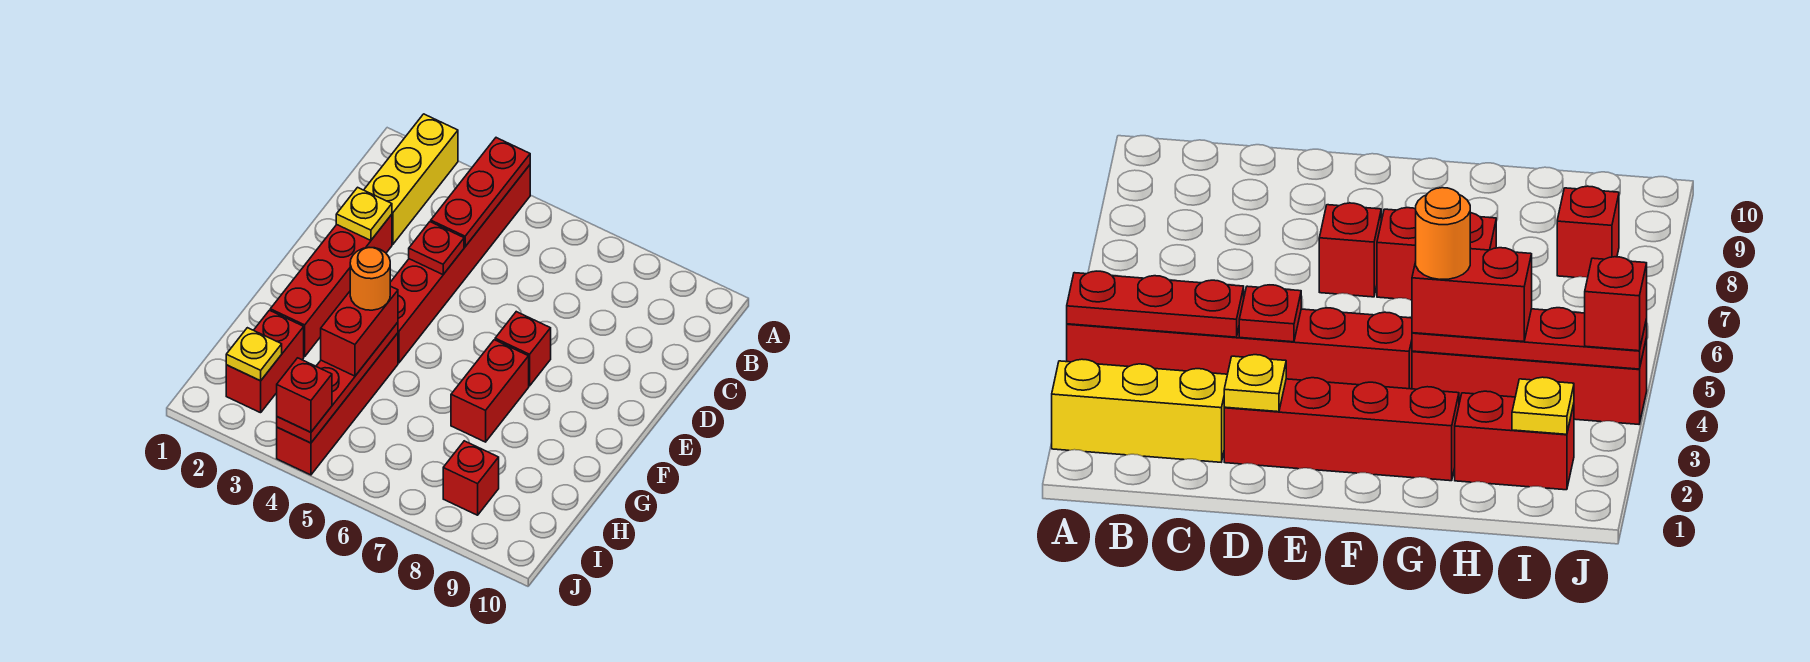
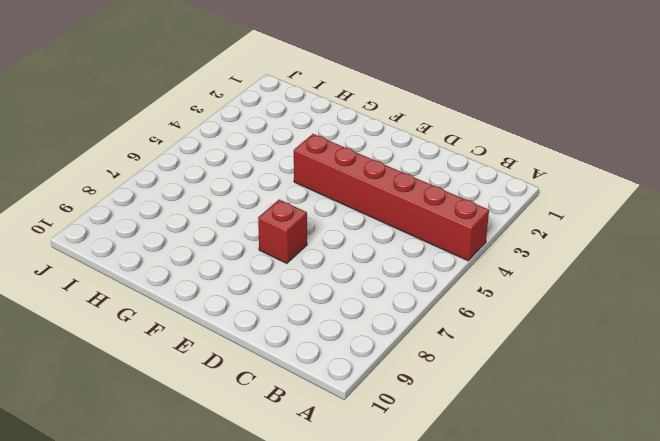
none -> yellow 1x3 brick [364,114,458,244]
none -> red 1x4 brick [270,214,392,357]
none -> red 1x2 brick [451,340,529,442]

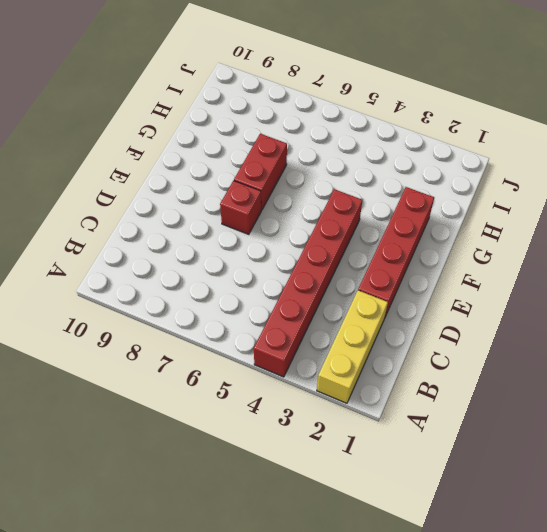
none -> red 1x4 brick [277,333,398,475]
none -> red 1x2 brick [226,310,304,413]
none -> red 1x1 brick [443,441,499,515]

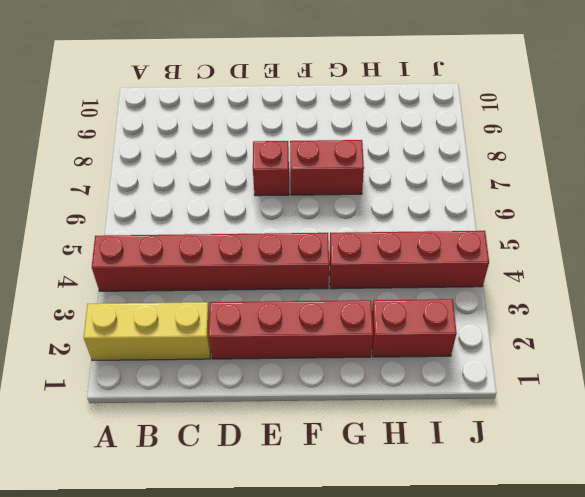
none -> red 1x1 brick [443,441,499,515]
none -> red 1x3 plate [431,138,530,246]
none -> yellow 1x1 plate [336,187,392,240]

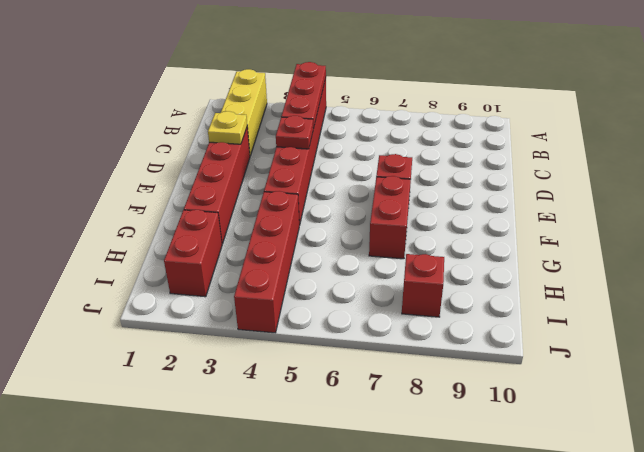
none -> red 1x4 plate [277,322,398,443]
none -> yellow 1x1 plate [226,328,282,381]
none -> red 1x2 brick [321,286,398,376]

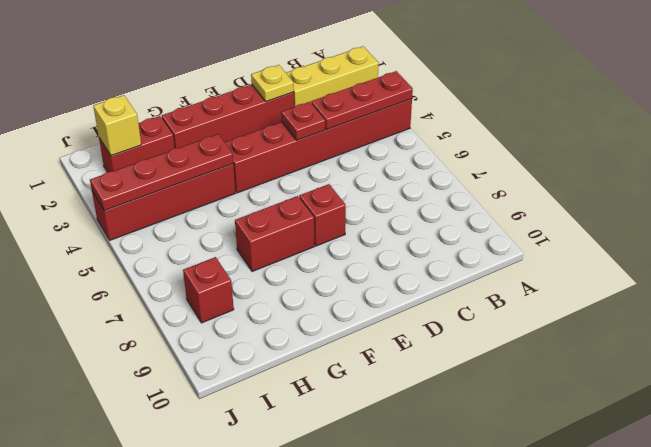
yellow 1x1 brick [93,95,141,156] -> yellow 1x1 plate [226,328,282,381]
none -> red 1x2 brick [321,286,398,376]
none -> red 1x1 brick [277,358,332,432]
none -> orange 1x1 round brick [350,248,390,310]

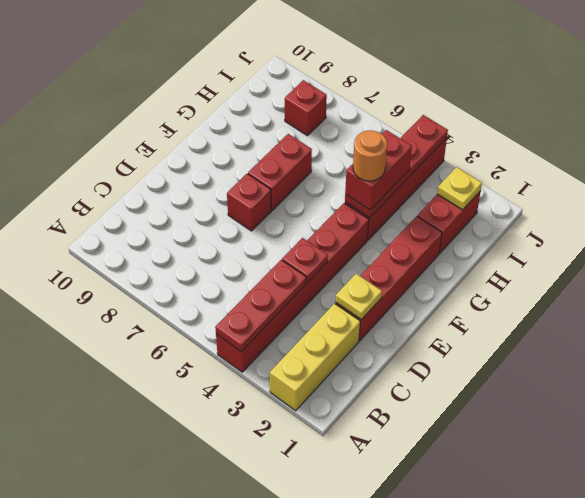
none -> red 1x1 brick [277,358,332,432]

